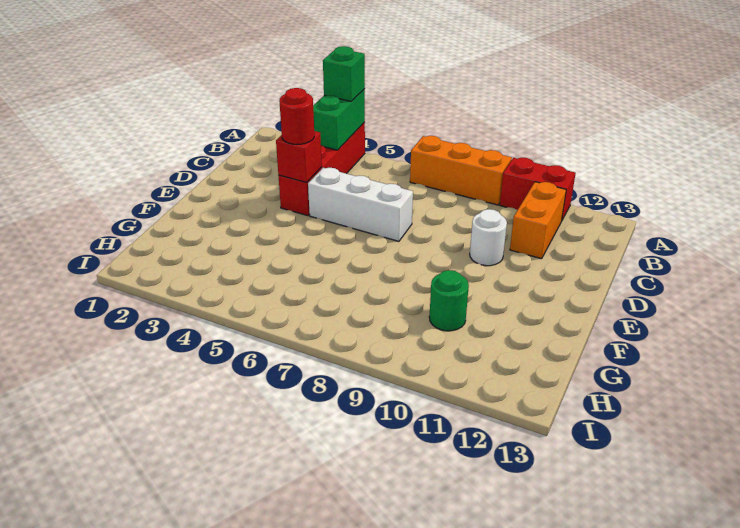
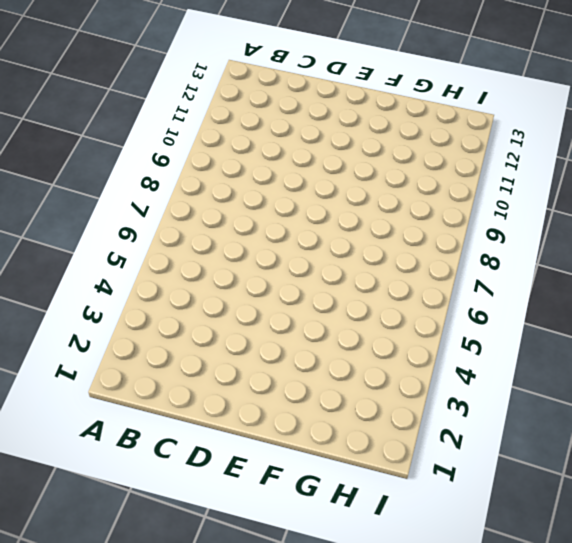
none -> red 1x4 brick [278,122,365,216]
none -> orange 1x3 brick [410,136,512,205]

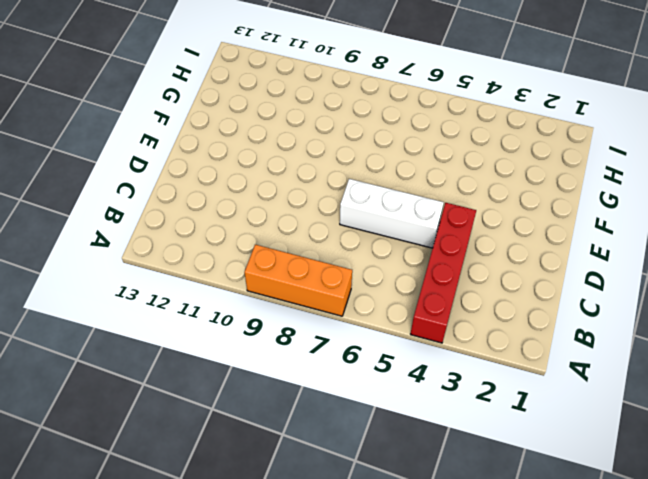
none -> red 1x2 brick [500,158,576,220]
none -> orange 1x2 brick [510,182,566,259]

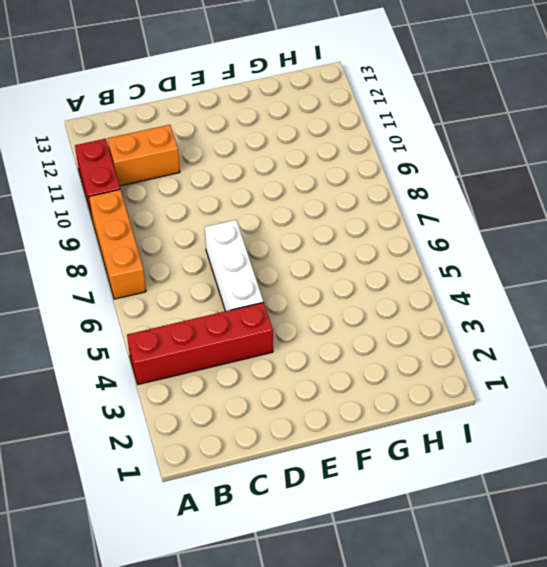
none -> white 1x1 round brick [470,209,507,266]
none -> green 1x1 round brick [429,270,469,331]

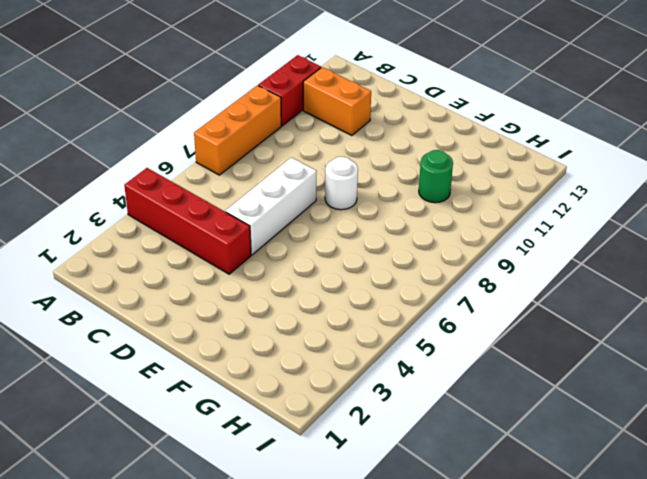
white 1x1 round brick [325,157,358,210] -> white 1x1 round brick moved to [470,209,507,266]
none -> green 1x2 brick [313,89,365,150]
none -> red 1x1 brick [276,131,322,183]

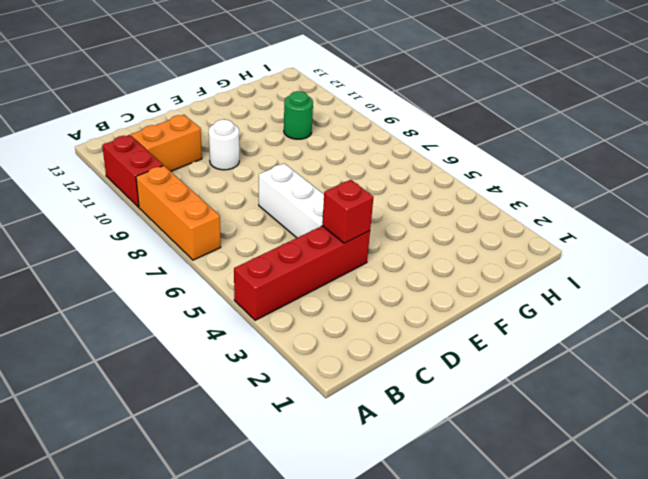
none -> green 1x2 brick [313,89,365,150]
none -> green 1x1 brick [323,46,365,101]

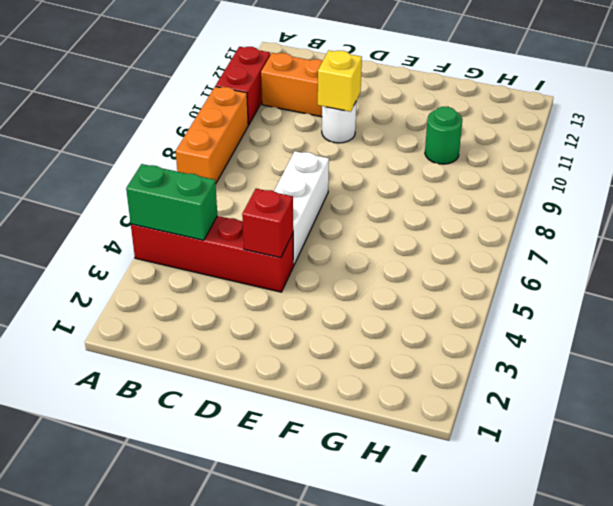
yellow 1x1 brick [318,50,362,112] -> none
none -> green 1x1 brick [323,46,365,101]
none -> red 1x1 round brick [280,88,314,144]

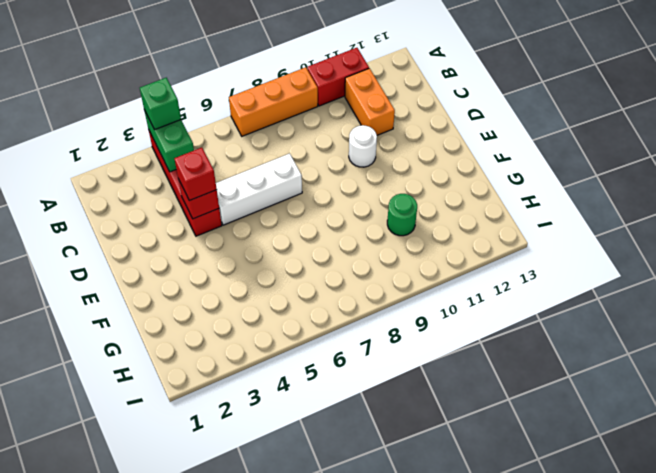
red 1x1 brick [174,147,217,201] -> red 1x1 round brick [280,88,314,144]

